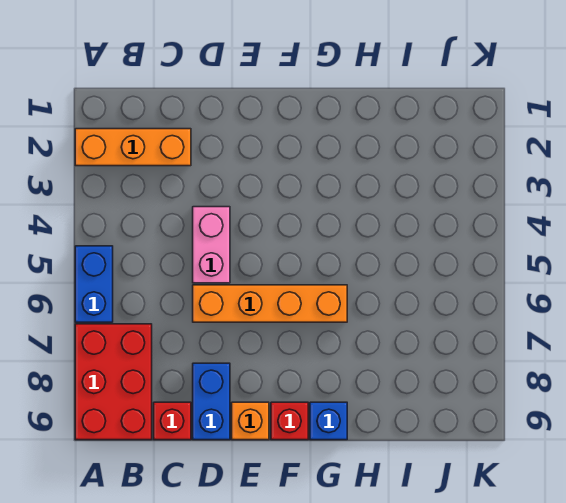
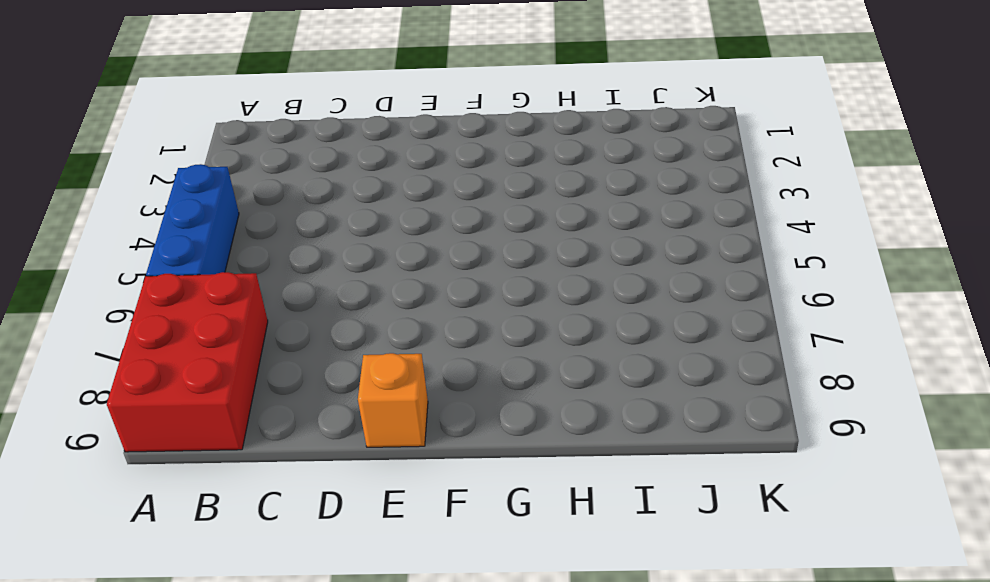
blue 1x3 brick [146,164,239,276] -> blue 1x2 brick [75,246,113,322]
none -> orange 1x3 brick [75,129,191,166]
none -> red 1x1 brick [154,402,191,440]

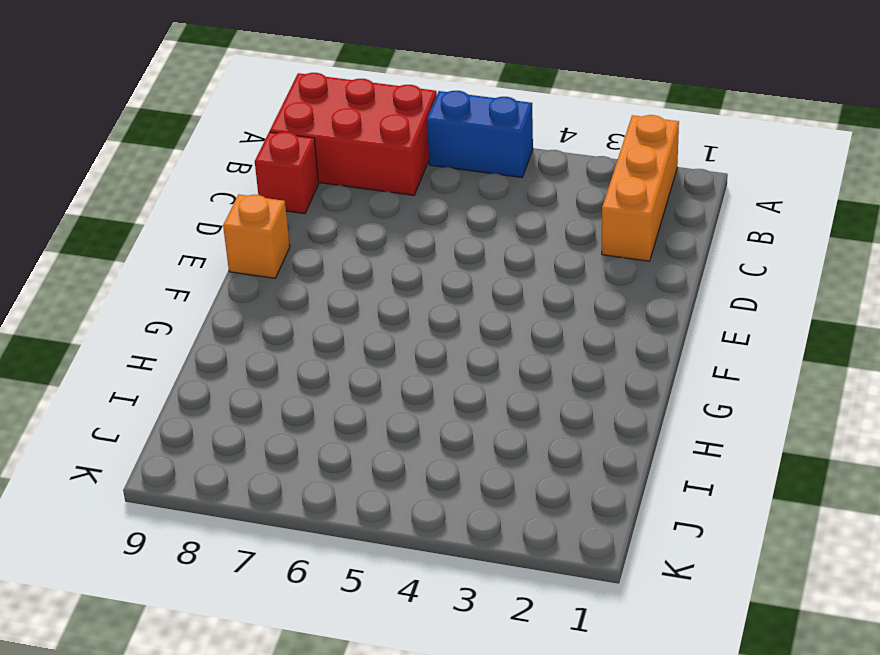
none -> pink 1x2 brick [193,207,230,283]
none -> orange 1x4 brick [193,285,347,322]

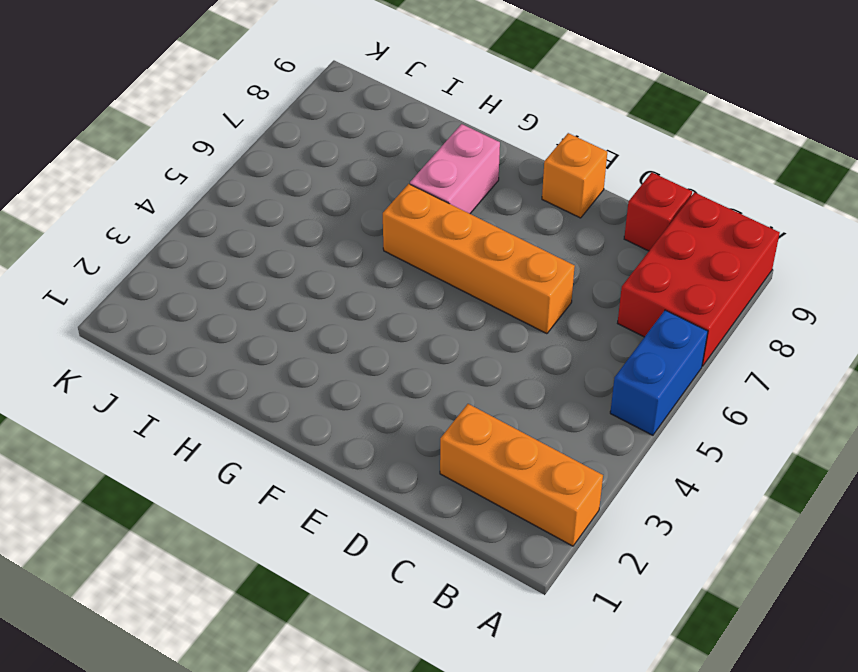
pink 1x2 brick [410,124,500,214] -> pink 1x2 brick moved to [193,207,230,283]
none -> blue 1x2 brick [193,363,230,440]
none -> red 1x1 brick [271,402,308,440]

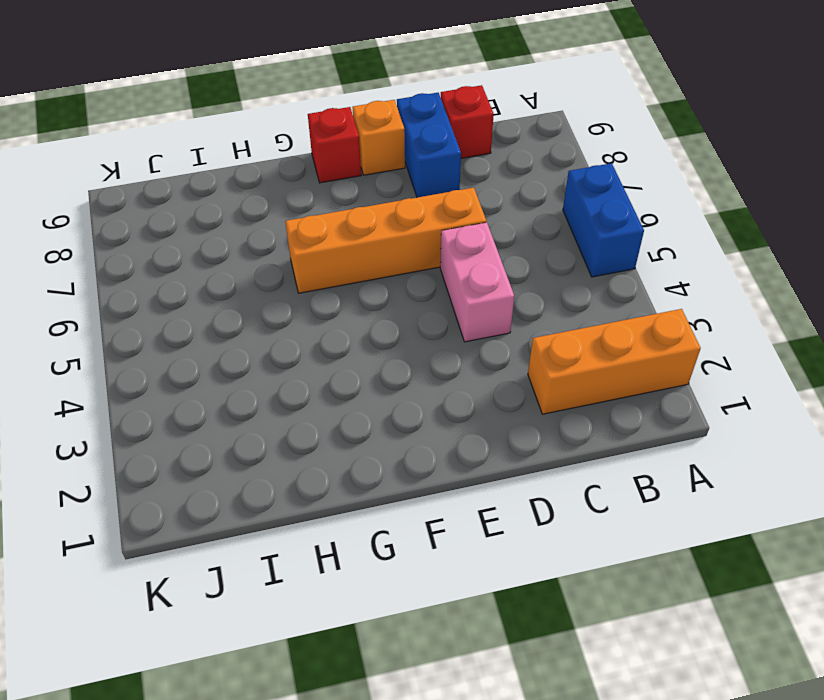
none -> red 2x3 brick [75,324,152,440]
none -> blue 1x1 brick [310,402,347,440]

